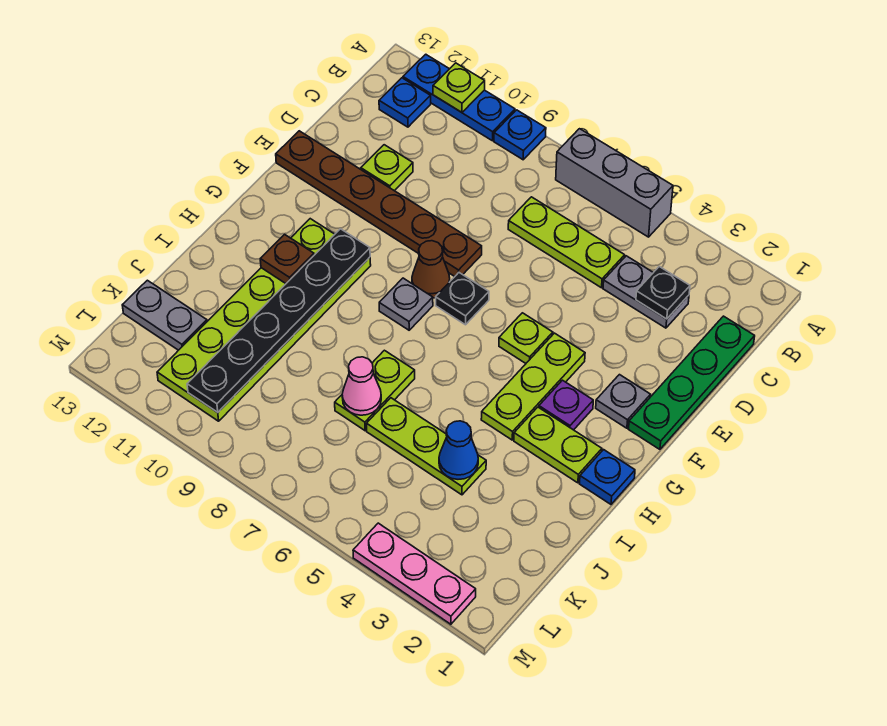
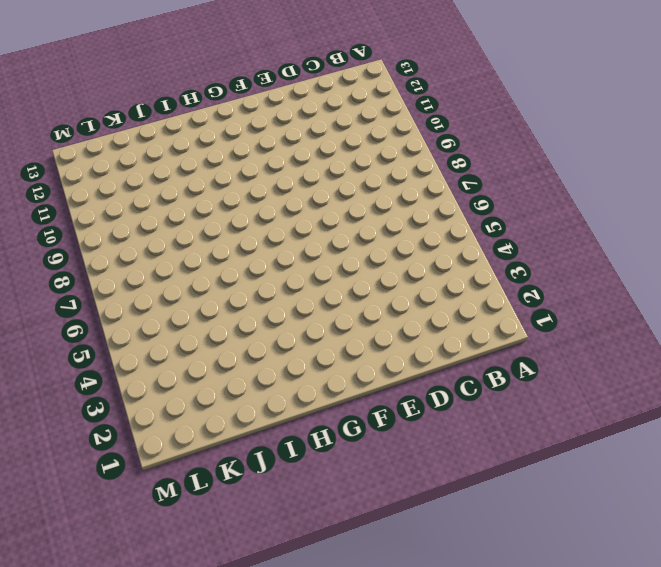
none -> grey 1x3 brick [556,129,673,237]
none -> blue 1x1 plate [494,110,546,160]
none -> blue 1x3 plate [403,54,515,141]

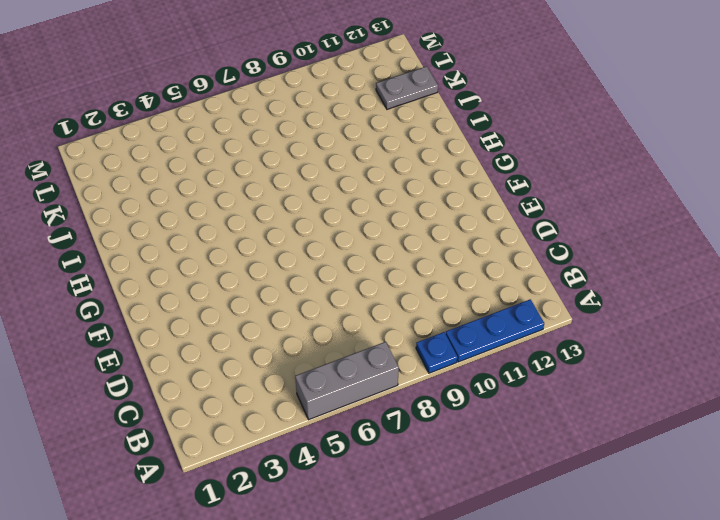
none -> blue 1x1 plate [379,78,431,127]
none -> green 1x4 plate [629,316,755,449]
none -> grey 1x2 plate [603,256,689,328]

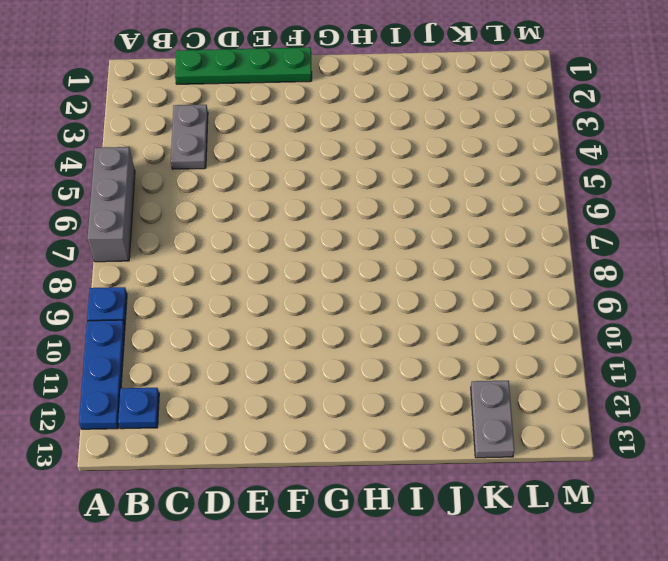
none -> lime 1x3 plate [508,197,625,288]
none -> lime 1x1 plate [361,145,413,191]
none -> brown 1x6 plate [276,131,482,277]

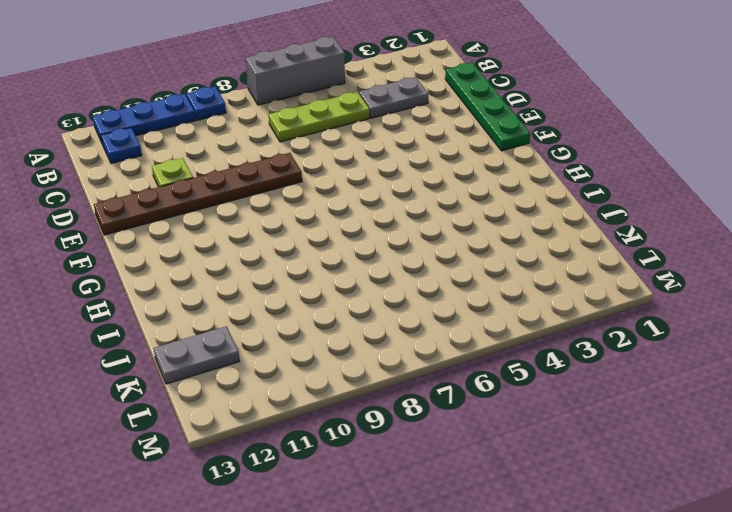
none -> grey 1x1 plate [596,375,651,428]
none -> lime 1x3 plate [481,333,585,440]
none -> lime 1x1 plate [499,313,553,363]

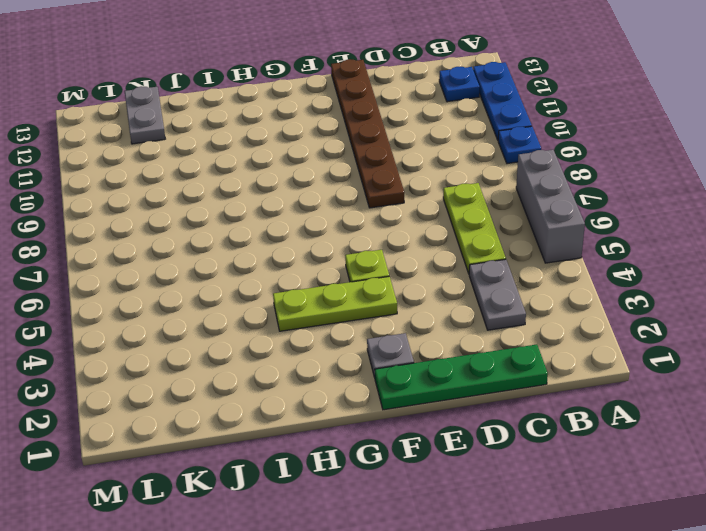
none -> lime 1x1 plate [361,145,413,191]
none -> black 1x1 plate [436,273,489,325]
none -> brown 1x1 cone [412,241,450,298]

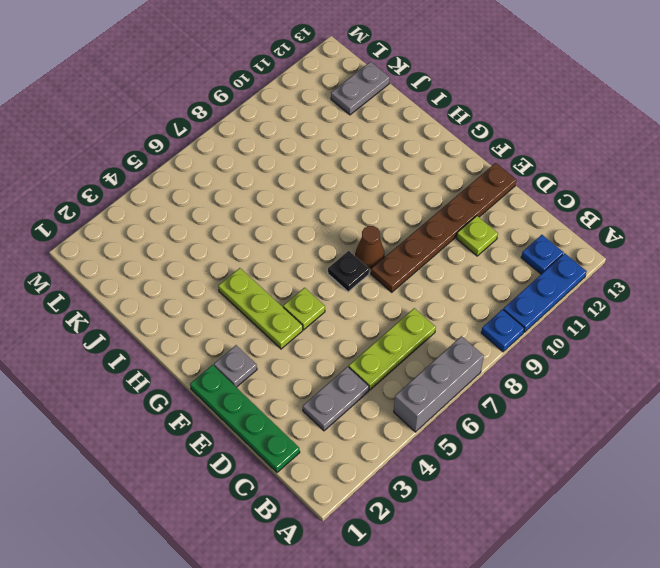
none -> purple 1x1 plate [539,380,593,430]
none -> grey 1x1 plate [379,278,433,330]
none -> lime 2x6 plate [157,219,371,421]

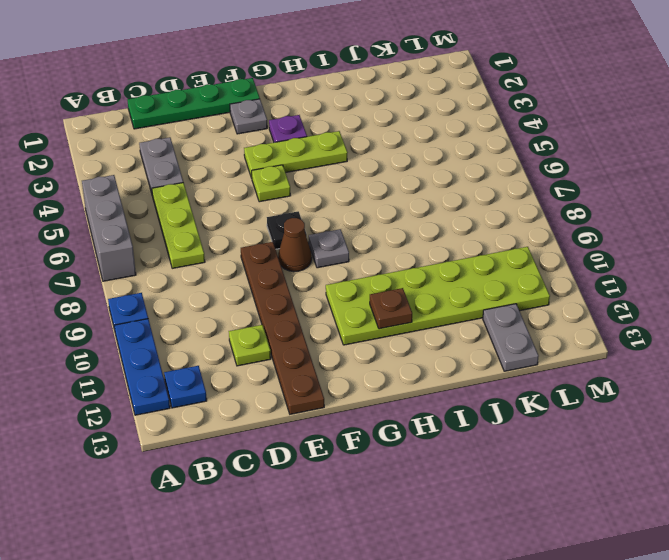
none -> blue 1x1 plate [580,450,635,504]
none -> lime 1x2 plate [514,407,602,483]
none -> lime 1x2 plate [335,350,415,431]

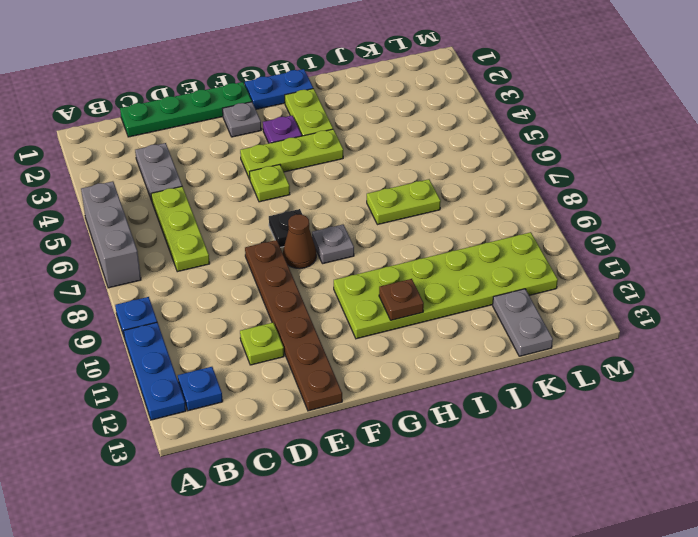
blue 1x2 plate [245,69,313,109] -> blue 1x1 plate [580,450,635,504]
none -> lime 1x3 plate [366,398,486,495]
none -> pink 1x3 plate [353,523,476,624]
none -> lime 1x1 plate [433,63,485,112]

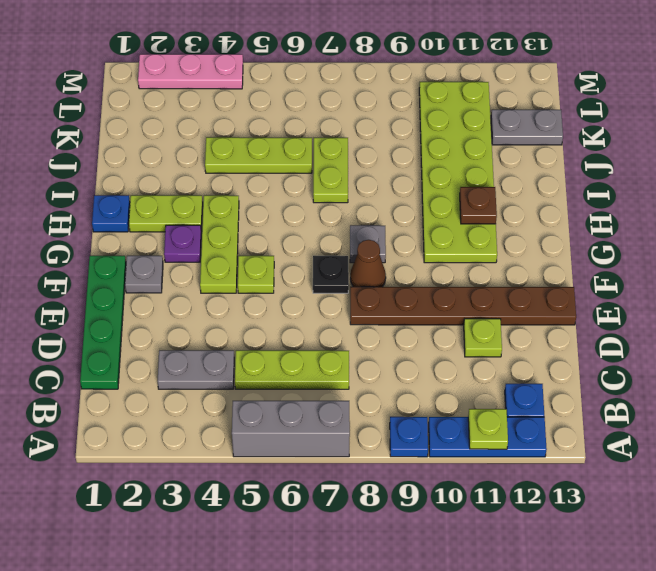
none -> black 1x1 plate [636,267,690,319]
none -> black 1x6 plate [187,229,370,412]
none -> blue 1x1 cone [439,421,478,479]

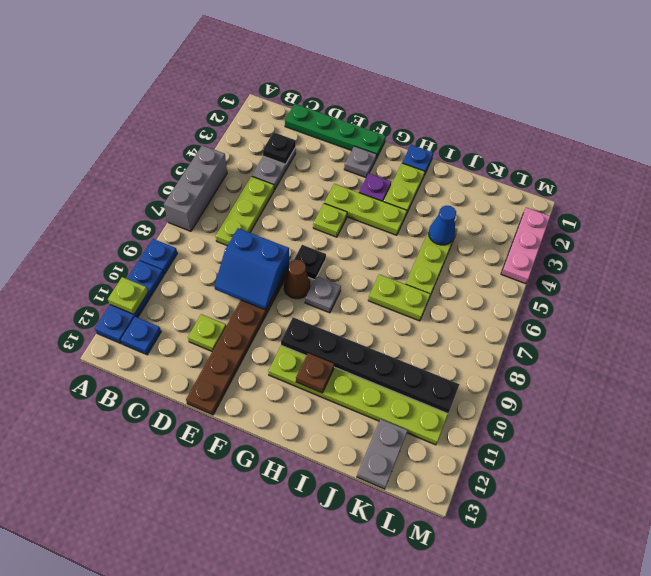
blue 2x2 slope [214,228,289,310] -> none
none -> pink 1x1 cone [342,357,381,415]

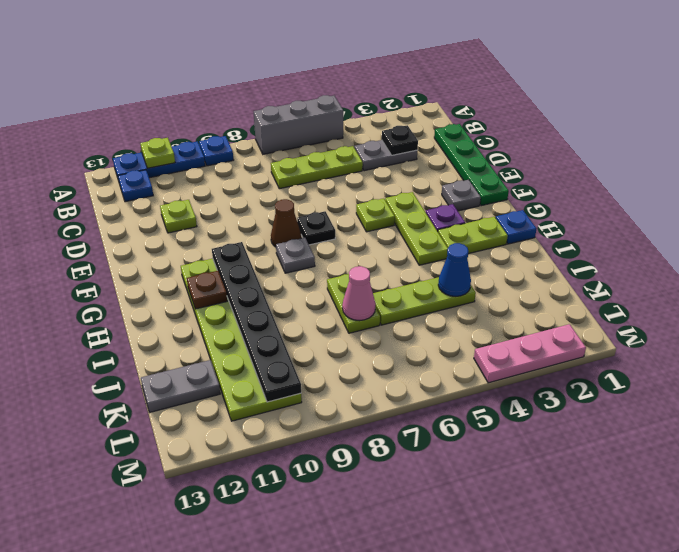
none -> brown 1x6 plate [276,131,482,277]

